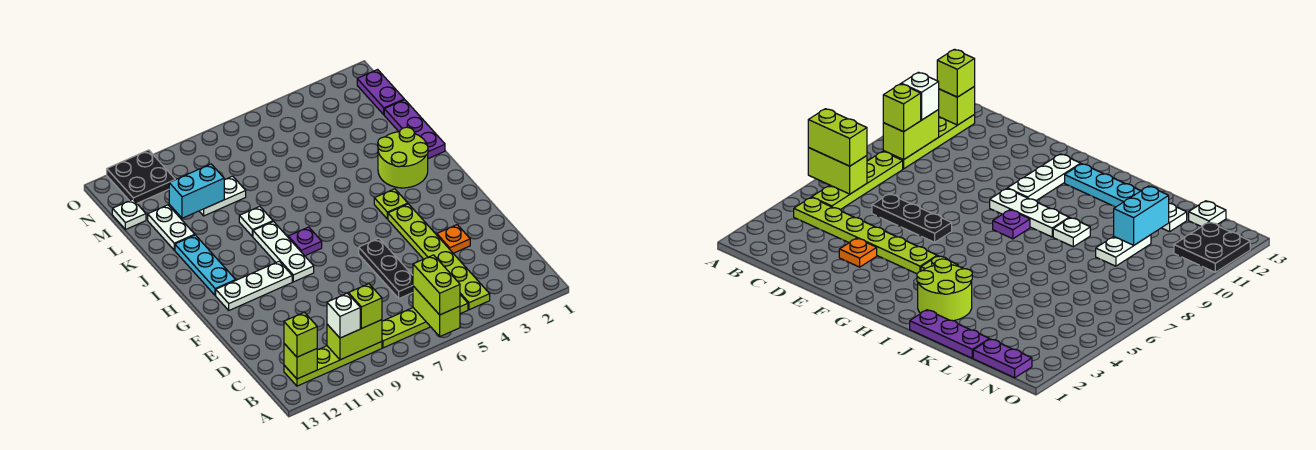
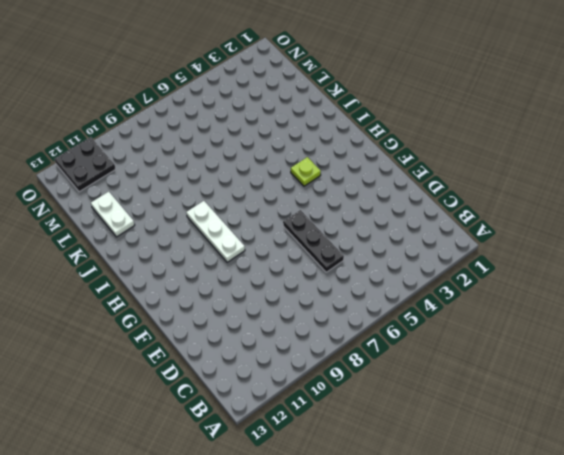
none -> lime 1x6 plate [388,204,490,310]
none -> lime 1x4 plate [382,295,468,348]
none -> lime 1x4 plate [284,342,382,386]

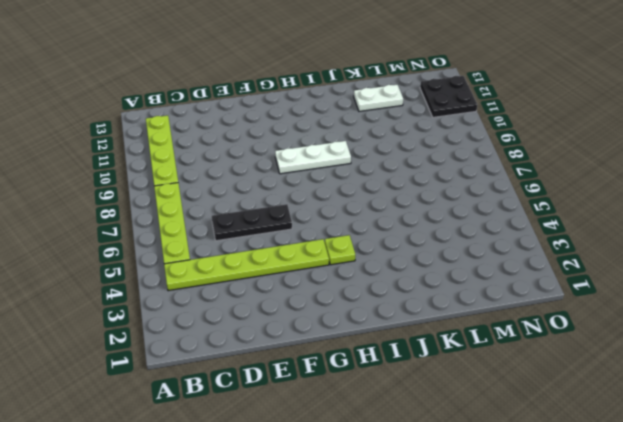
none -> orange 1x1 plate [437,225,470,253]
none -> white 1x3 plate [216,261,292,310]
none -> purple 1x1 plate [288,227,322,256]

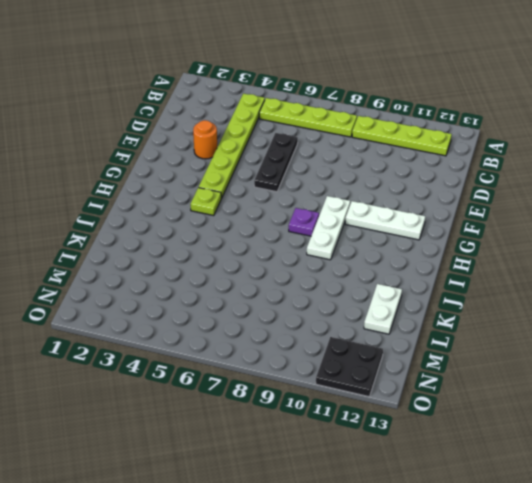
orange 1x1 round brick [193,120,217,159] -> orange 1x1 plate [437,225,470,253]
none -> cyan 1x3 plate [175,235,236,296]
none -> lime 2x2 round brick [378,127,428,188]
none -> purple 1x3 plate [384,100,445,159]

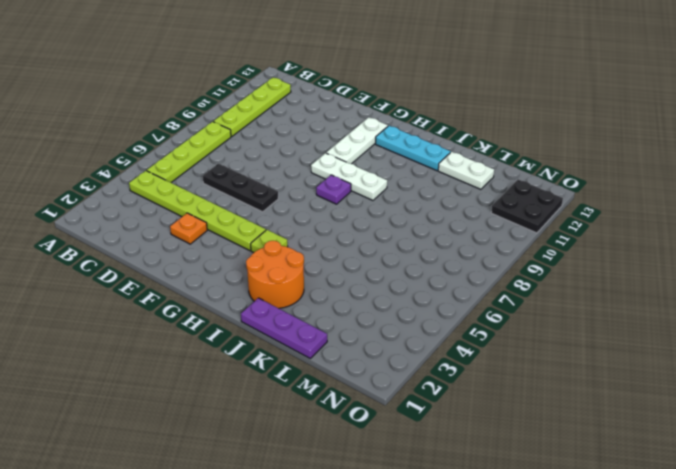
orange 2x2 round brick [246,241,304,308] -> lime 2x2 round brick [378,127,428,188]
none -> white 1x1 plate [239,206,273,237]
none -> white 1x2 plate [199,176,246,216]
none -> purple 1x2 plate [357,70,404,115]

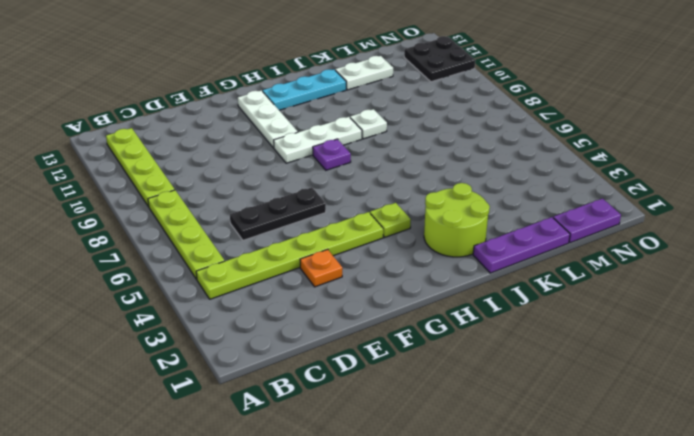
none -> white 1x2 plate [199,176,246,216]
none -> white 1x1 plate [112,199,146,230]
none -> lime 1x2 brick [413,286,460,337]

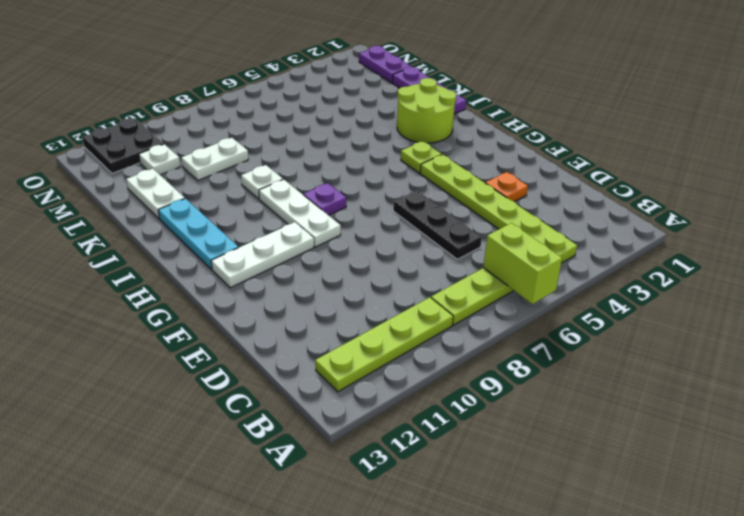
white 1x1 plate [139,144,180,175] -> white 1x1 plate moved to [112,199,146,230]
none -> lime 1x2 brick [327,320,382,360]
none -> lime 1x1 brick [284,344,317,379]
none -> cyan 1x2 brick [169,164,224,218]

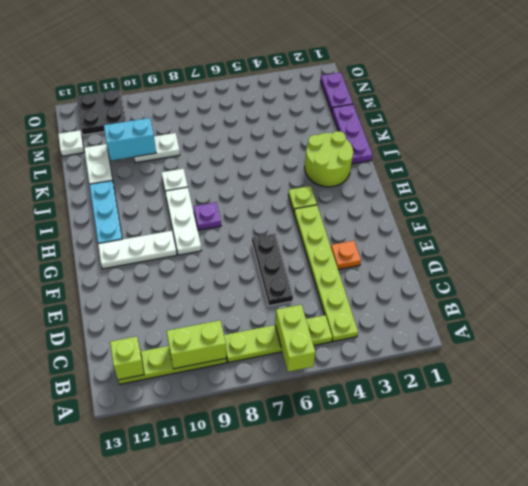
none -> lime 1x2 brick [413,255,460,315]
none -> lime 1x1 brick [348,284,382,329]
none -> white 1x1 brick [327,293,360,338]

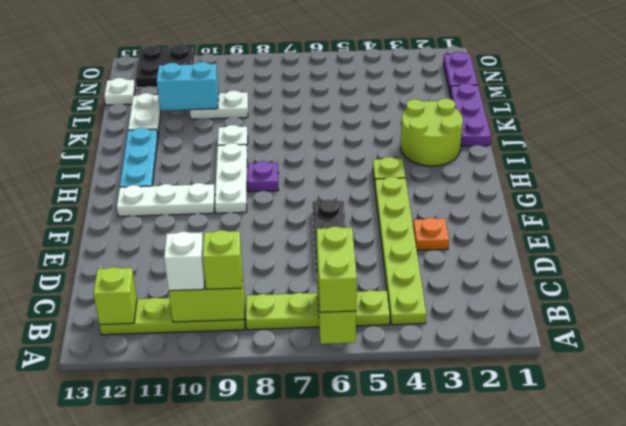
none -> lime 1x1 brick [284,312,317,357]

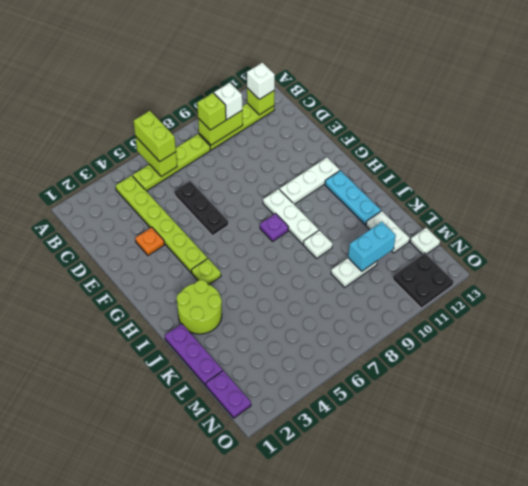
white 1x1 brick [247,63,275,99] -> lime 1x1 brick [284,312,317,357]

